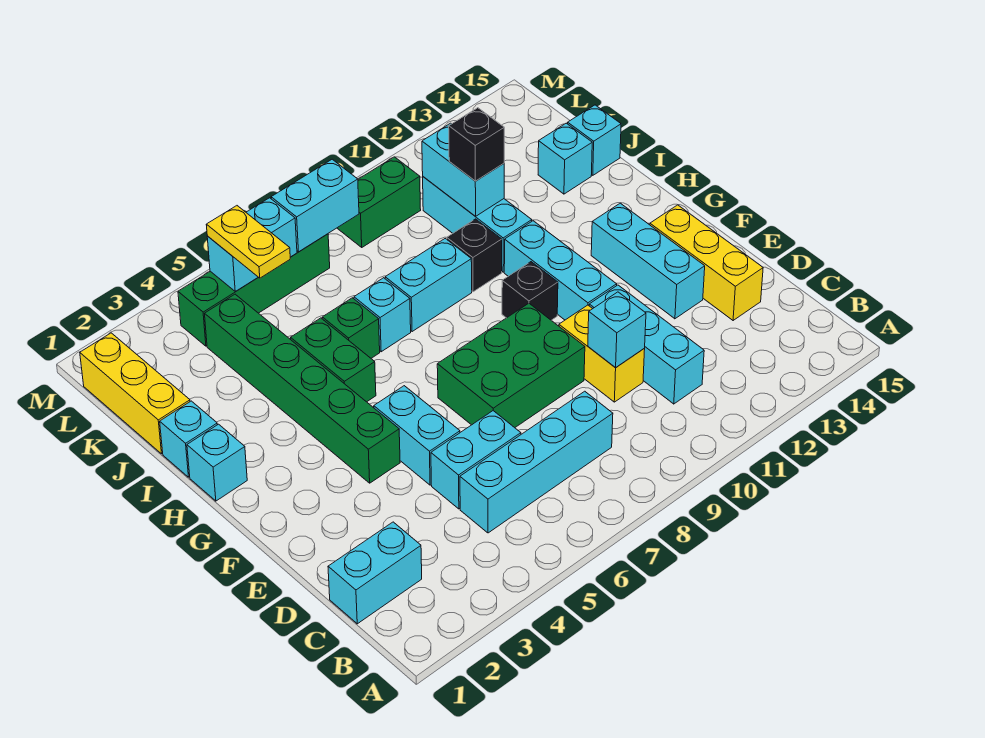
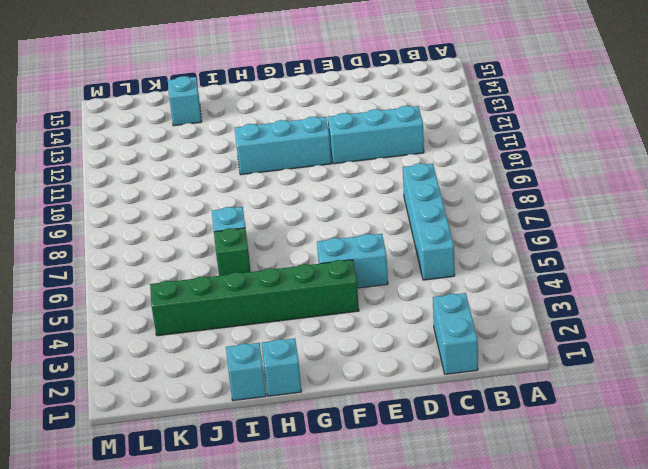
none -> cyan 1x2 brick [431,411,521,509]
none -> yellow 1x2 brick [559,305,645,402]
none -> yellow 1x3 brick [650,205,763,321]
none -> green 2x3 brick [437,303,585,428]

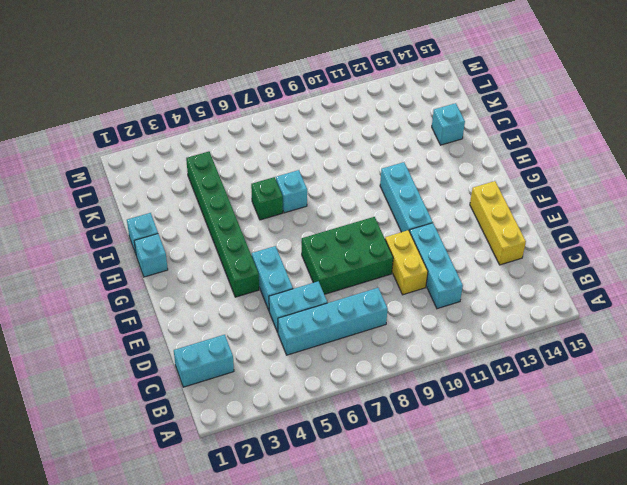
none -> cyan 1x3 brick [591,203,705,319]
none -> black 1x1 brick [502,262,558,320]
none -> green 1x2 brick [291,318,376,402]
none -> cyan 1x2 brick [385,239,472,332]

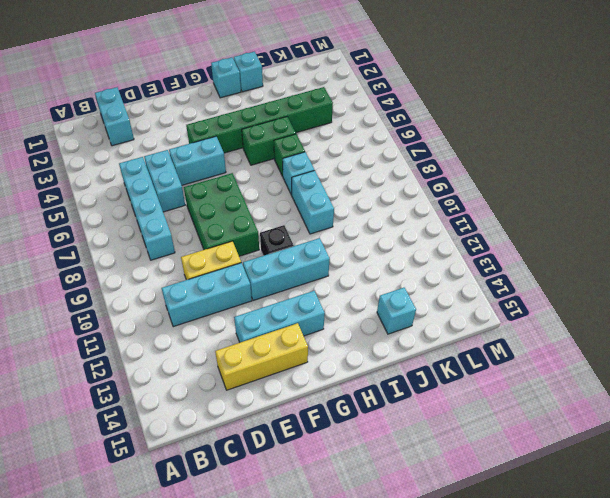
none -> black 1x1 brick [447,219,502,292]
none -> cyan 1x3 brick [423,177,532,272]
none -> yellow 1x3 brick [80,333,190,454]
none -> cyan 1x1 brick [568,105,621,175]

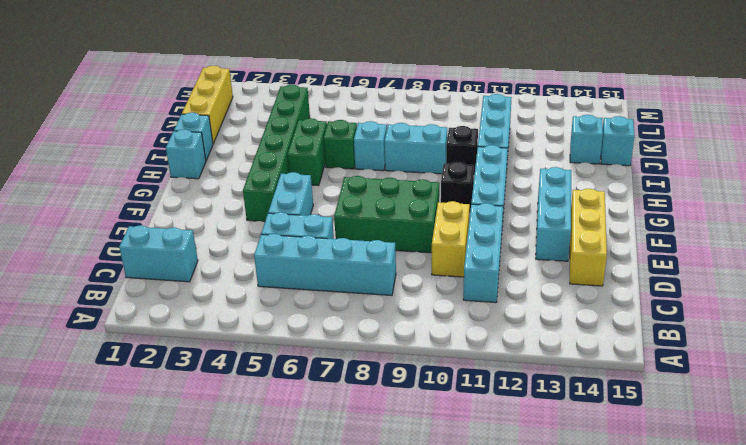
none -> green 1x4 brick [178,234,330,346]
none -> green 1x2 brick [337,157,421,247]
none -> cyan 1x1 brick [588,292,646,368]
none -> cyan 1x2 brick [422,123,504,216]

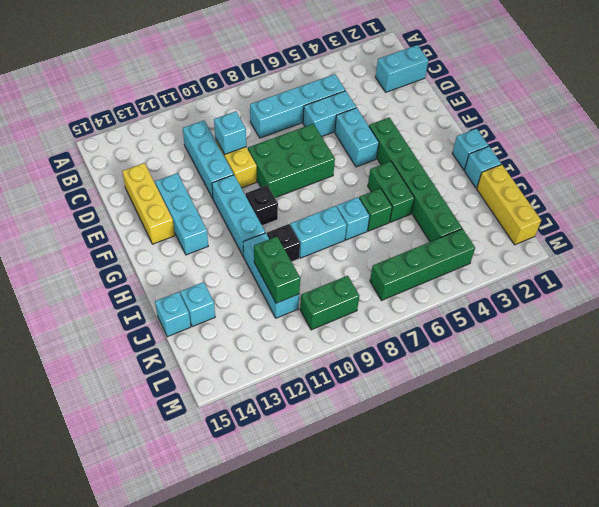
green 1x2 brick [254,236,300,303] -> cyan 1x2 brick [422,123,504,216]
none -> cyan 1x2 brick [207,198,297,292]
none -> cyan 1x2 brick [271,159,359,252]
none -> black 1x1 brick [449,108,504,181]
none -> yellow 1x2 plate [206,206,290,278]

